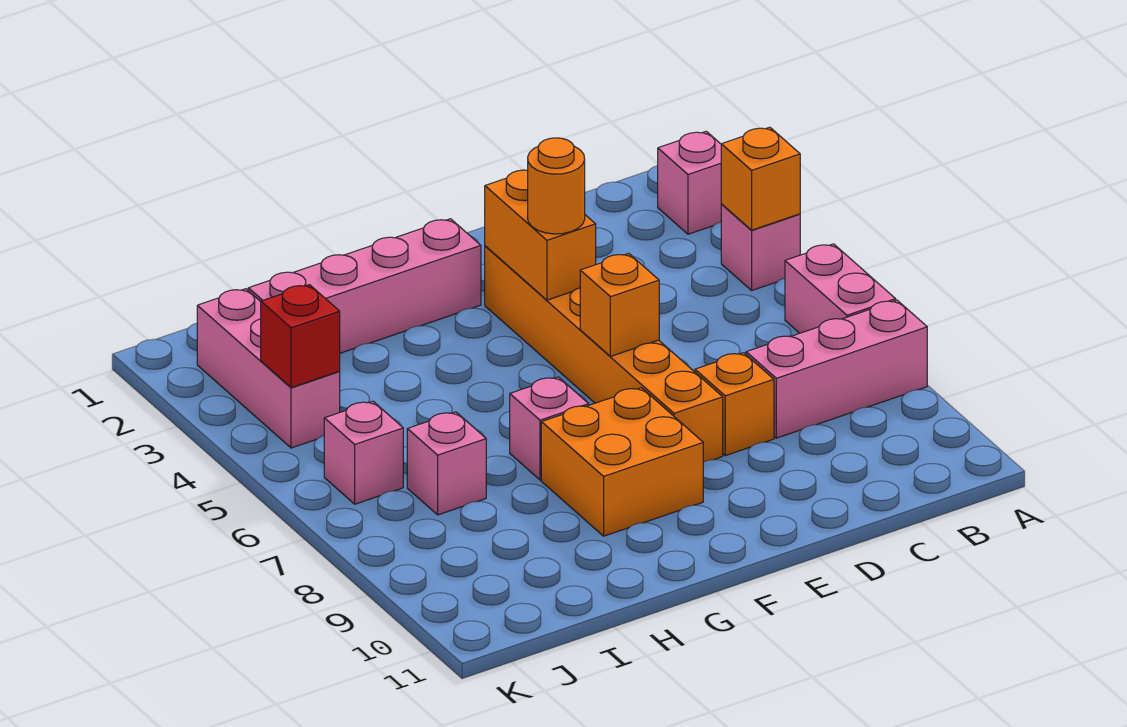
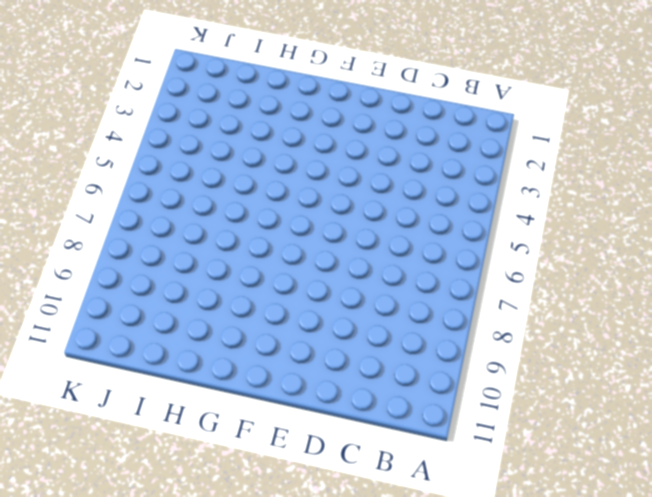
none -> pink 1x1 brick [658,131,721,234]
none -> pink 1x1 brick [721,204,800,290]
none -> pink 1x2 brick [785,244,896,333]

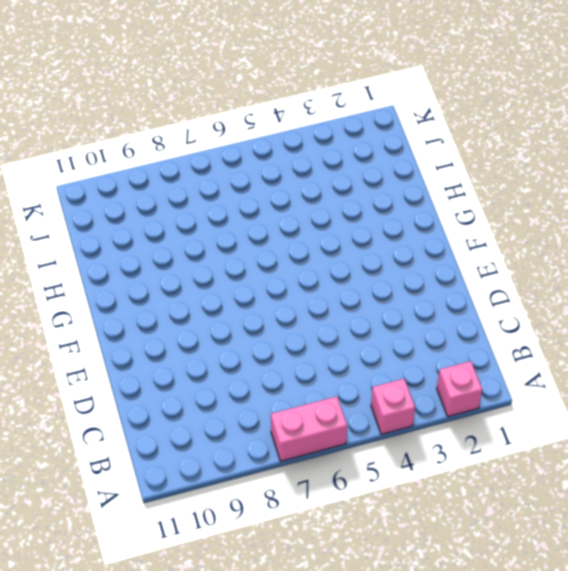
none -> pink 1x3 brick [746,300,927,438]
none -> orange 1x1 brick [695,353,774,456]
none -> orange 1x6 brick [485,246,723,462]

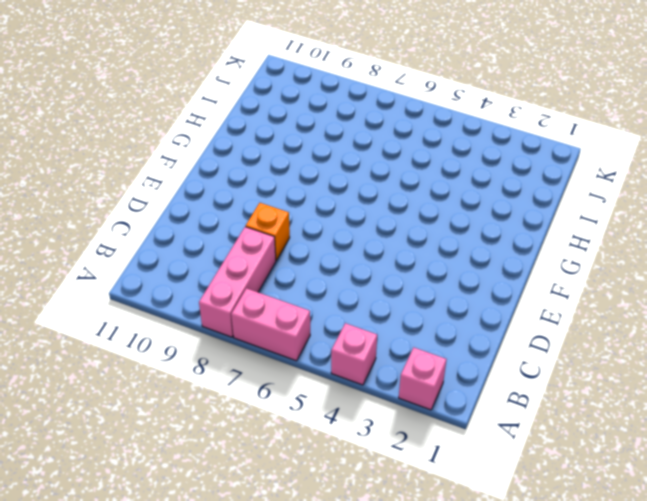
none -> orange 1x6 brick [485,246,723,462]
none -> pink 1x4 brick [248,219,481,353]
none -> orange 2x2 brick [541,388,703,536]

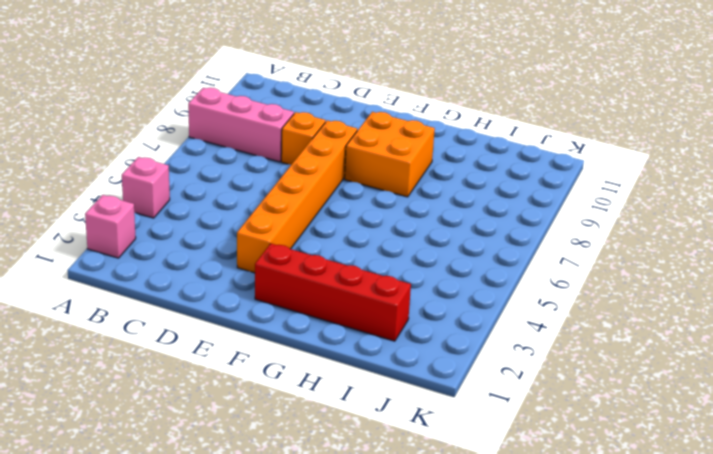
red 1x4 brick [255,244,411,341] -> pink 1x4 brick [248,219,481,353]
none -> pink 1x2 brick [785,244,896,333]
none -> pink 1x1 brick [510,377,589,480]
none -> pink 1x1 brick [407,412,486,515]

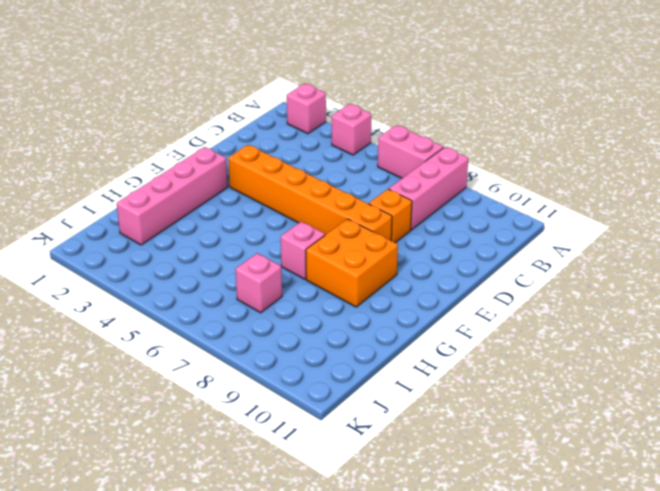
none -> pink 1x3 brick [197,289,340,448]
none -> pink 1x1 brick [324,401,403,504]
none -> orange 1x1 brick [721,127,800,230]

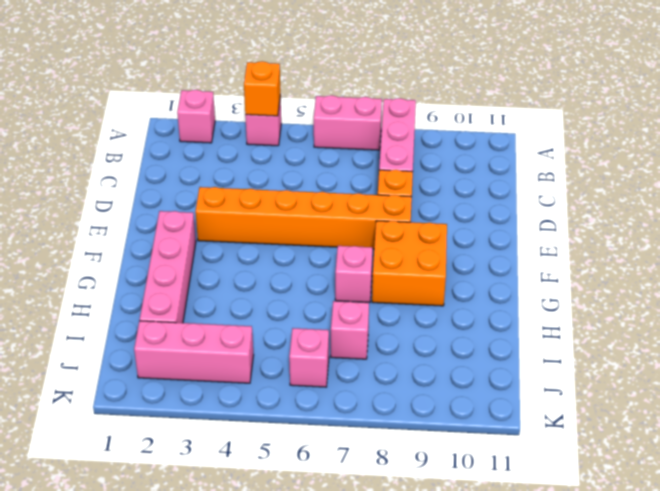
none -> orange 1x2 brick [485,170,596,300]
none -> orange 1x1 brick [580,254,659,356]
none -> red 1x1 brick [261,285,340,388]

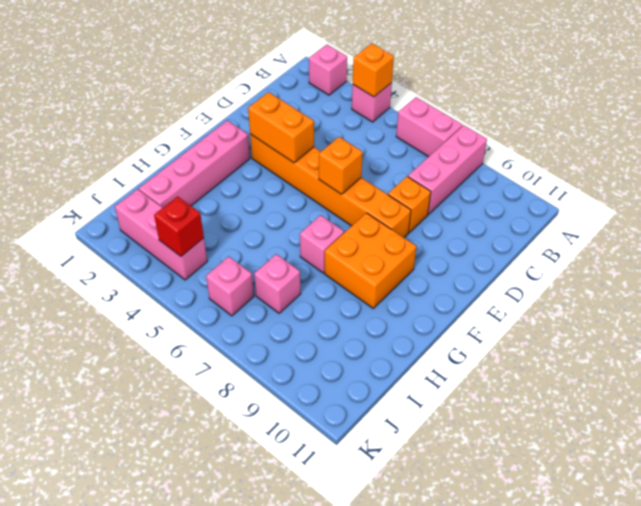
none -> orange 1x1 round brick [528,138,585,234]

